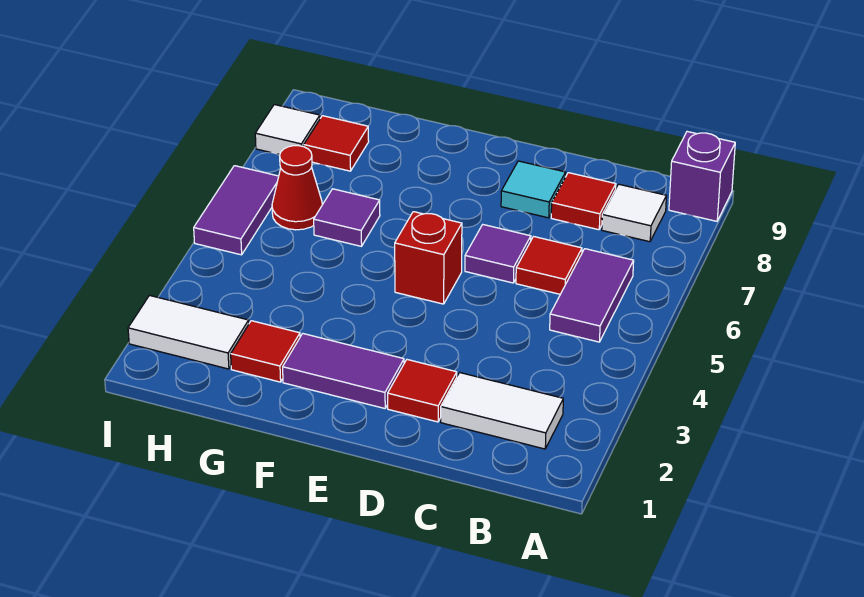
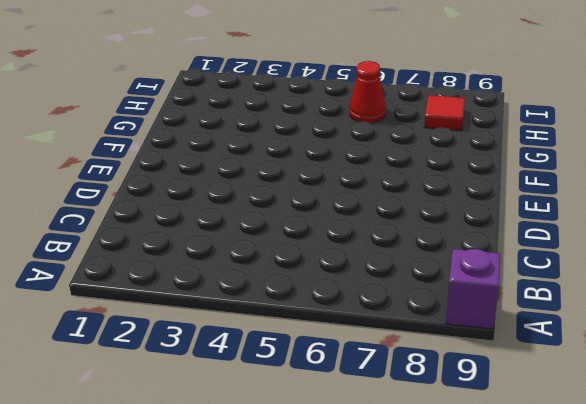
none -> white 1x2 tile [441,373,563,449]
none -> purple 1x2 tile [550,249,634,342]
none -> white 1x1 tile [602,184,666,242]

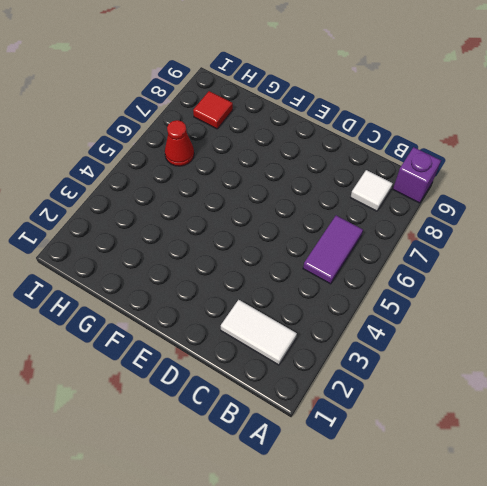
none -> red 1x1 tile [516,237,582,294]
none -> red 1x1 tile [551,173,616,230]
none -> red 1x1 tile [388,360,457,422]

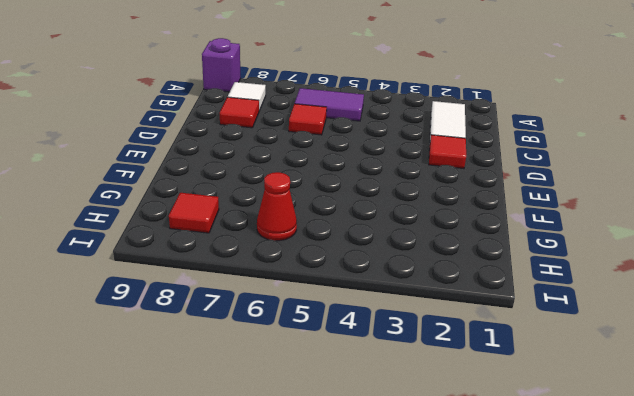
none -> purple 1x1 tile [465,225,531,283]
none -> cyan 1x1 tile [501,161,566,218]
none -> purple 1x2 tile [283,334,404,408]

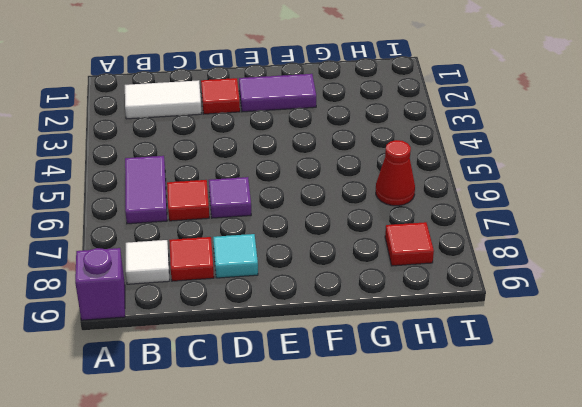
none -> red 1x1 brick [395,212,462,304]
none -> red 1x1 tile [231,321,300,382]
none -> purple 1x1 tile [314,189,380,246]

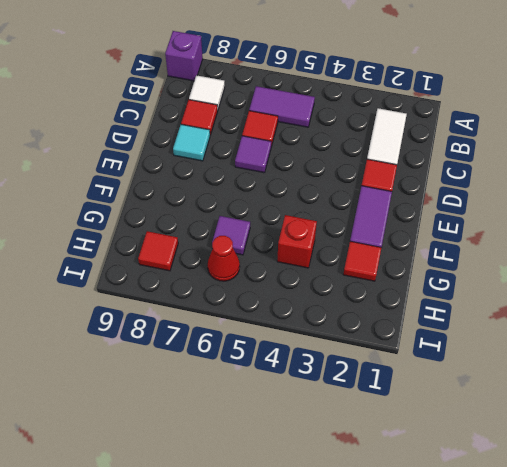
red 1x1 brick [277,215,317,268] -> red 1x1 brick moved to [395,212,462,304]
none -> white 1x2 tile [128,295,249,369]
none -> purple 1x2 tile [194,166,279,255]
none -> white 1x1 tile [255,105,320,155]

